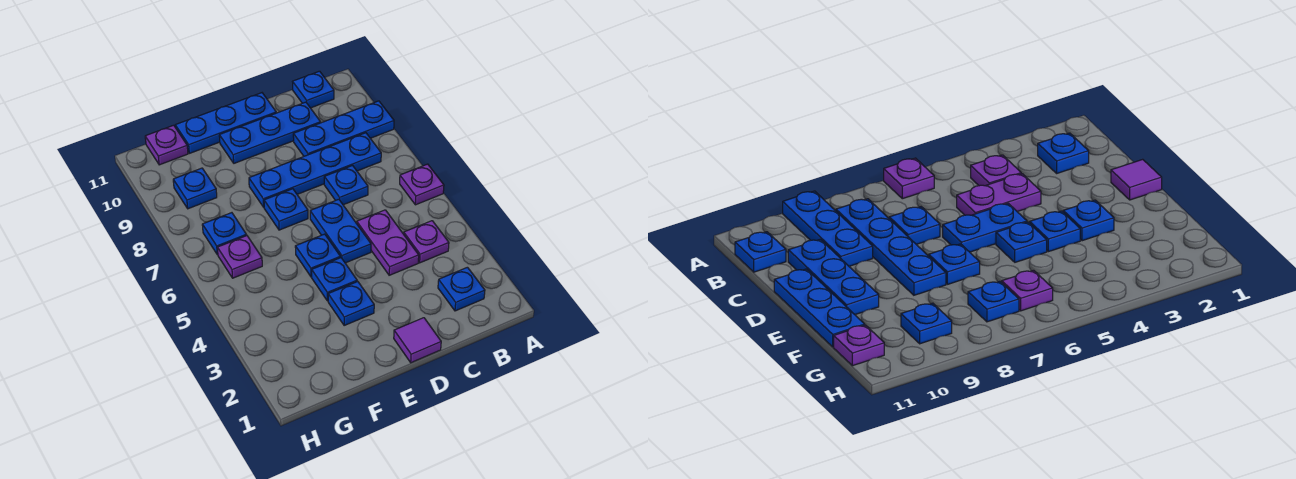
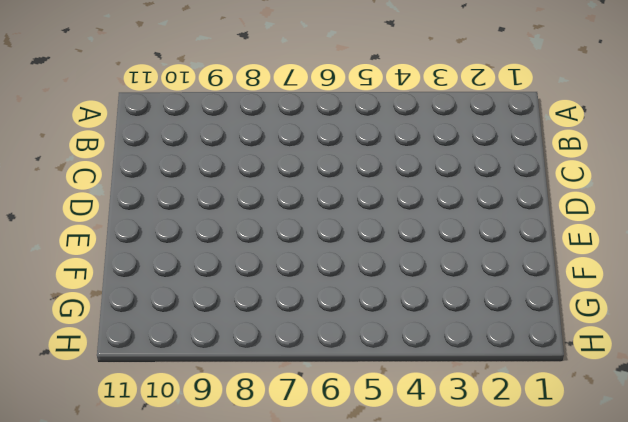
none -> purple 1x1 plate [400,164,444,205]
none -> blue 1x3 plate [293,101,394,156]
none -> blue 1x1 plate [438,267,485,311]

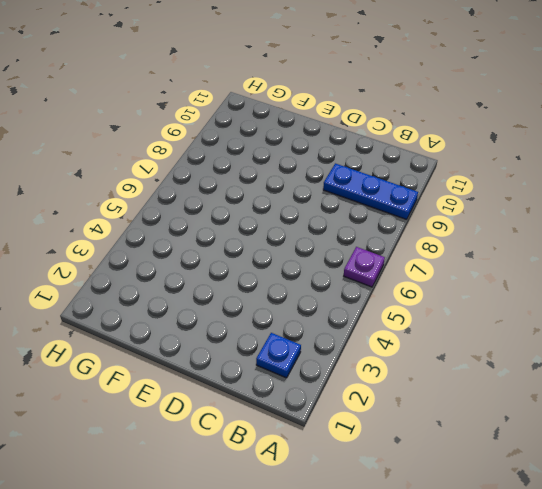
none -> purple 1x1 plate [404,221,449,263]
none -> blue 1x4 plate [249,133,381,207]
none -> blue 1x1 plate [293,71,334,108]

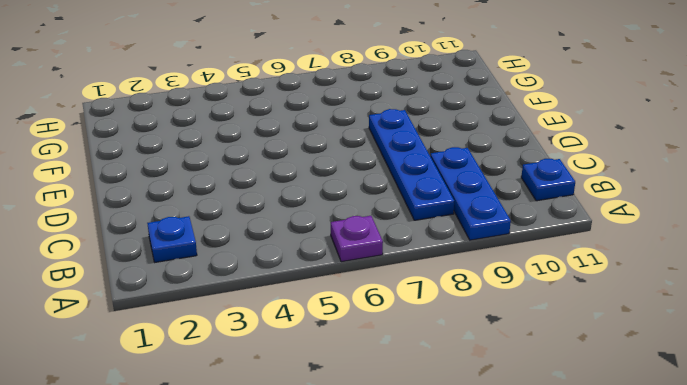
none -> purple 1x1 plate [404,221,449,263]
none -> purple 1x2 plate [357,210,419,275]
none -> blue 1x1 plate [324,166,368,205]

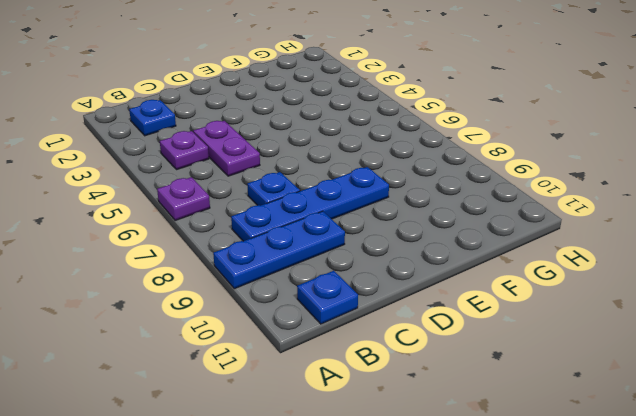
none -> blue 1x3 plate [219,102,321,163]
none -> purple 1x1 tile [394,318,441,363]
none -> blue 1x2 plate [310,199,371,263]

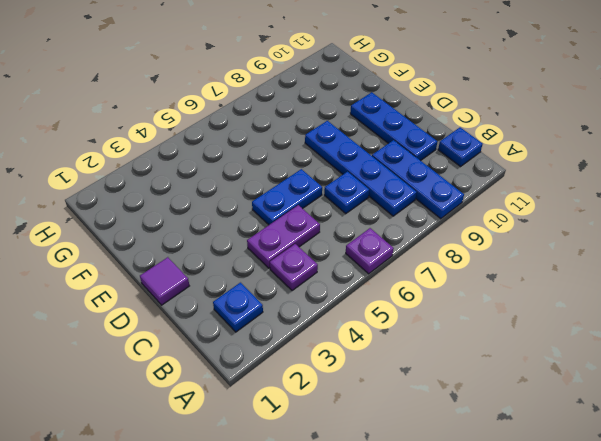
none -> blue 1x3 plate [175,93,276,153]
none -> blue 1x1 plate [328,282,374,325]
none -> blue 1x1 plate [312,258,357,301]

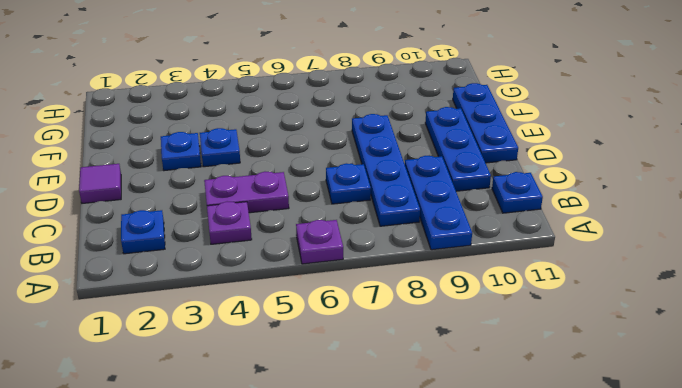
none -> blue 1x2 plate [310,199,371,263]
none -> blue 1x1 plate [295,234,340,277]
none -> blue 1x1 plate [264,189,308,230]

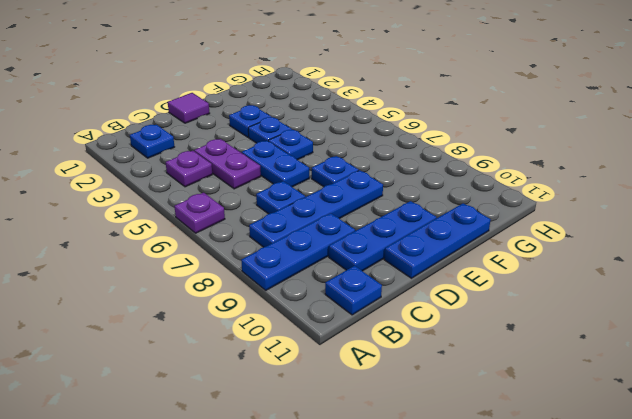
none -> purple 1x1 plate [217,236,262,278]
none -> blue 1x1 plate [202,213,247,255]
none -> blue 1x1 plate [173,168,217,209]

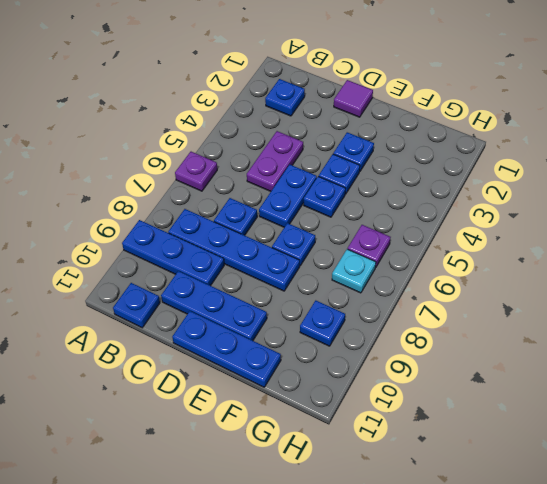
cyan 1x1 plate [332,249,376,293] -> blue 1x1 plate [202,213,247,255]
none -> purple 1x1 plate [404,221,449,263]
none -> purple 1x1 plate [145,125,188,165]

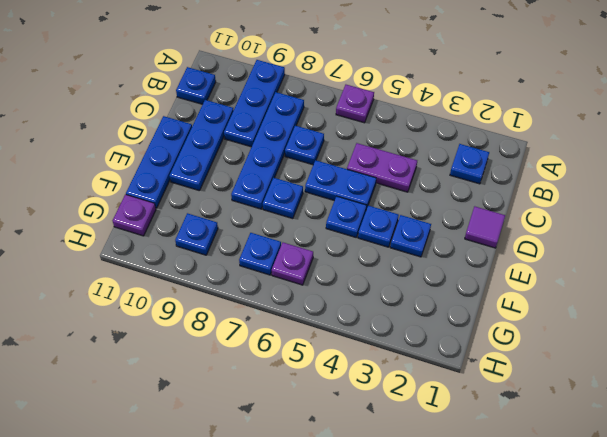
none -> purple 1x1 plate [404,221,449,263]

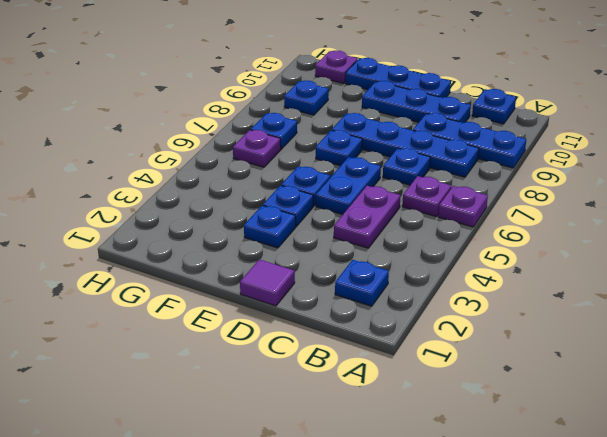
purple 1x1 plate [402,176,451,217] -> purple 1x1 plate moved to [404,221,449,263]

